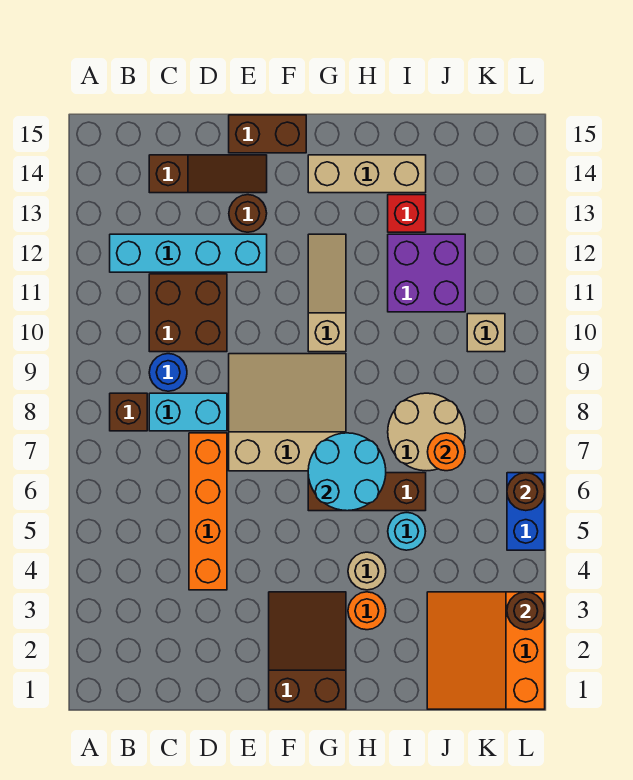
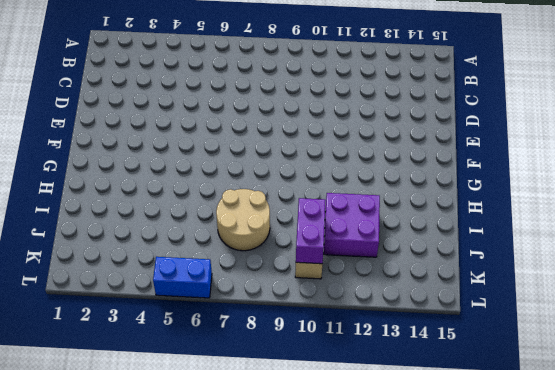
purple 1x2 brick [296,198,326,264] -> none
none -> brown 1x1 brick [110,393,147,431]
none -> cyan 1x4 brick [110,234,267,272]
none -> cyan 1x2 brick [149,393,227,431]

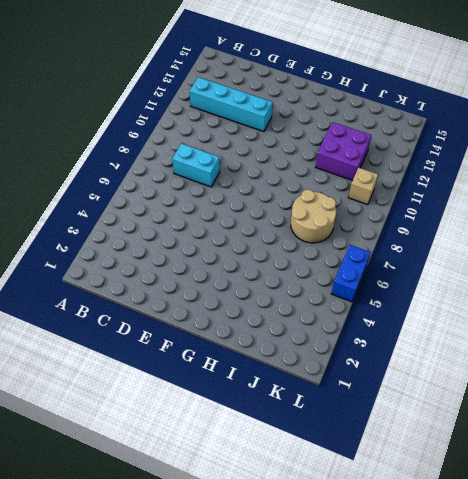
none -> brown 1x1 brick [110,393,147,431]
none -> blue 1x1 round brick [149,354,187,391]
none -> brown 2x2 brick [149,274,227,352]

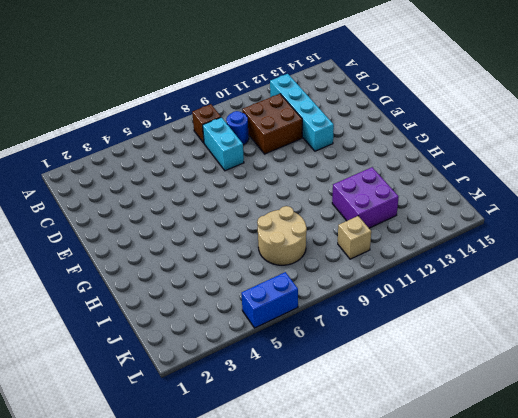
none -> brown 1x3 slope [149,155,267,193]
none -> orange 1x4 brick [189,433,227,590]
none -> tan 3x3 slope [229,354,346,471]

